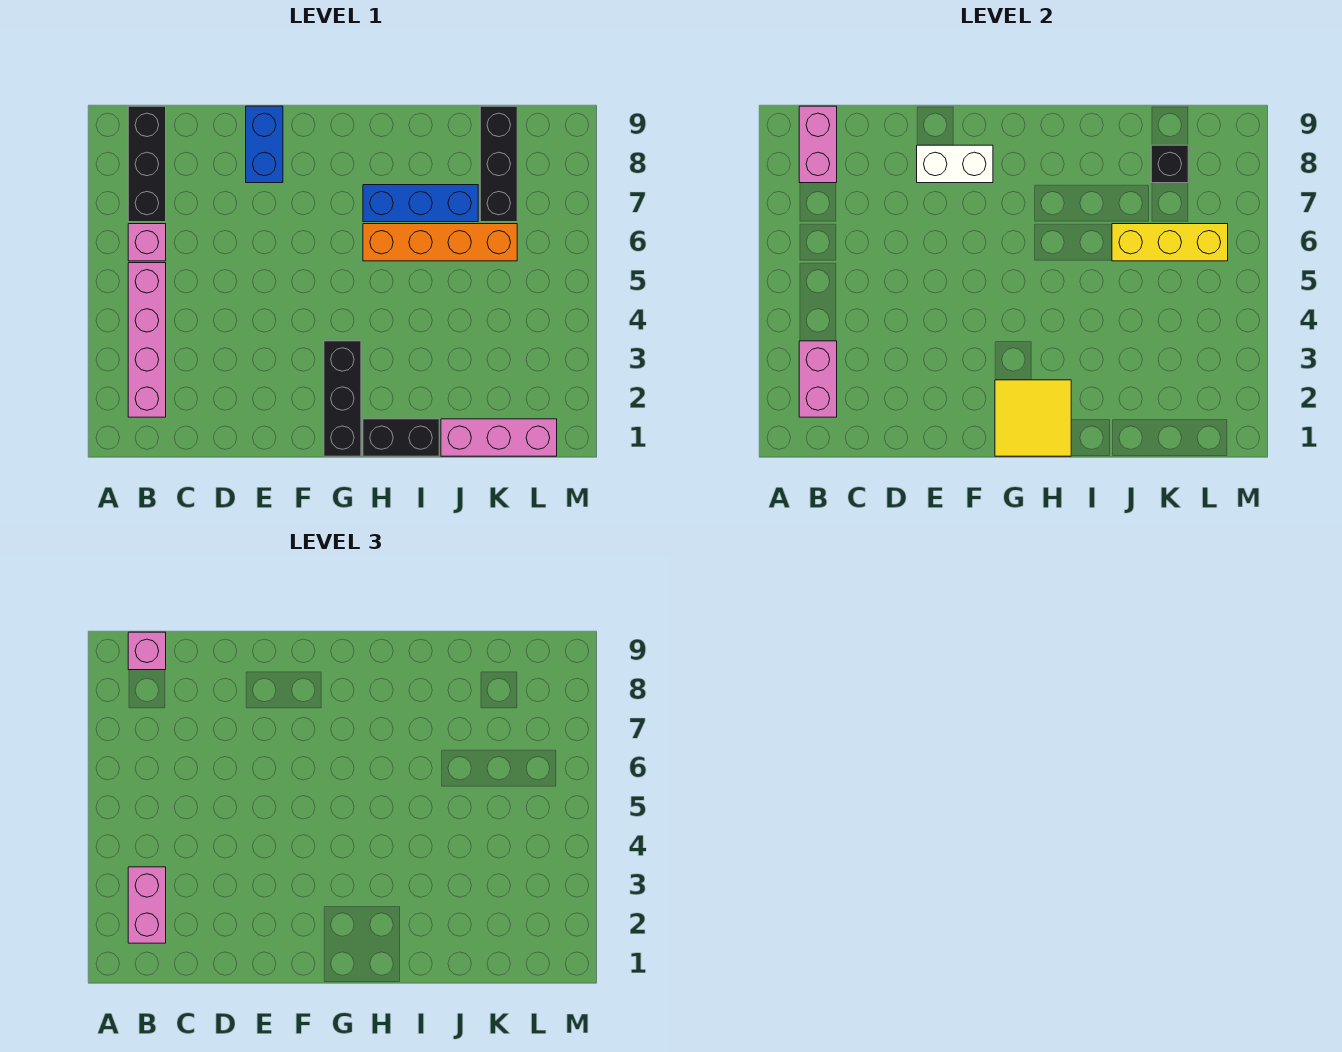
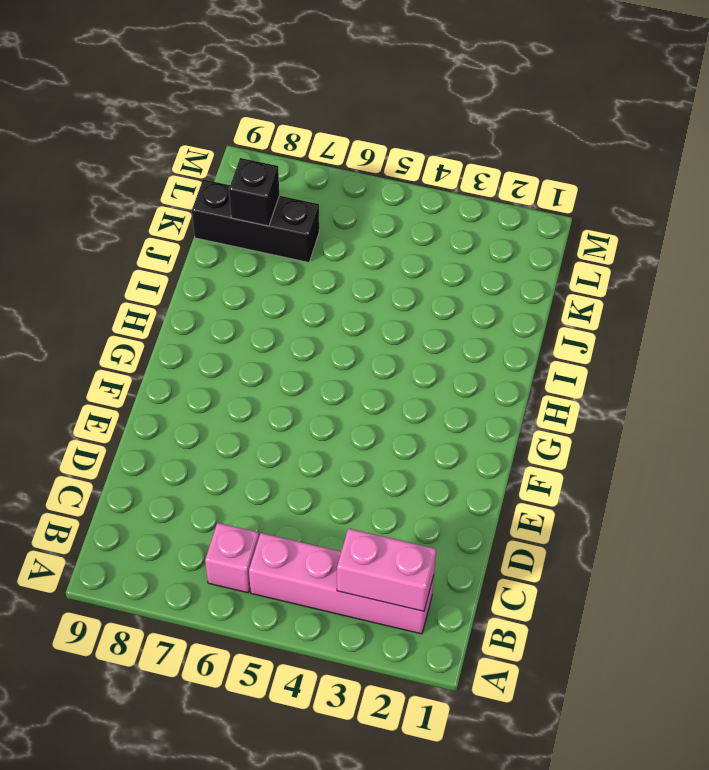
none -> black 1x3 brick [128,106,166,222]
none -> blue 1x2 brick [246,106,283,183]
none -> black 1x3 brick [324,341,361,456]

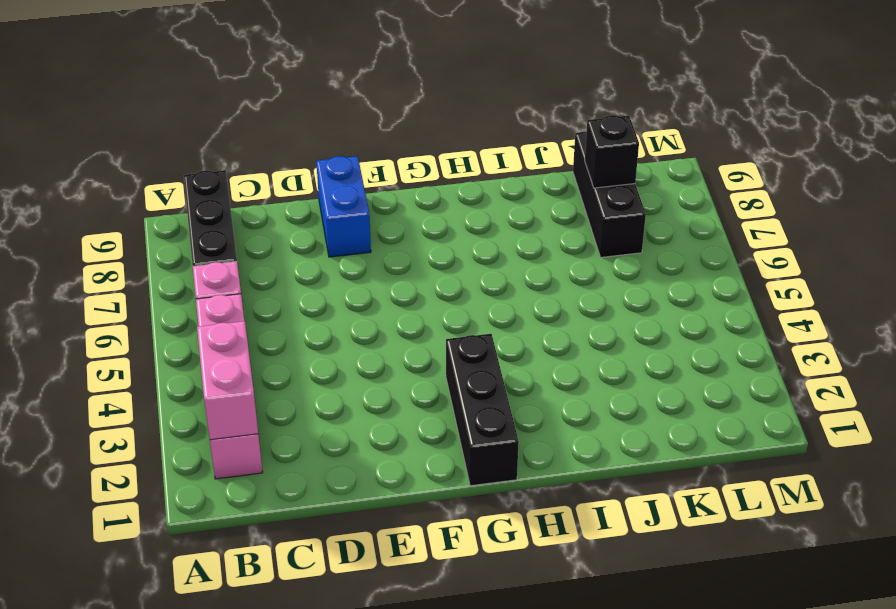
none -> black 1x2 brick [363,419,439,456]
none -> orange 1x4 brick [363,224,517,261]
none -> blue 1x3 brick [363,185,478,222]

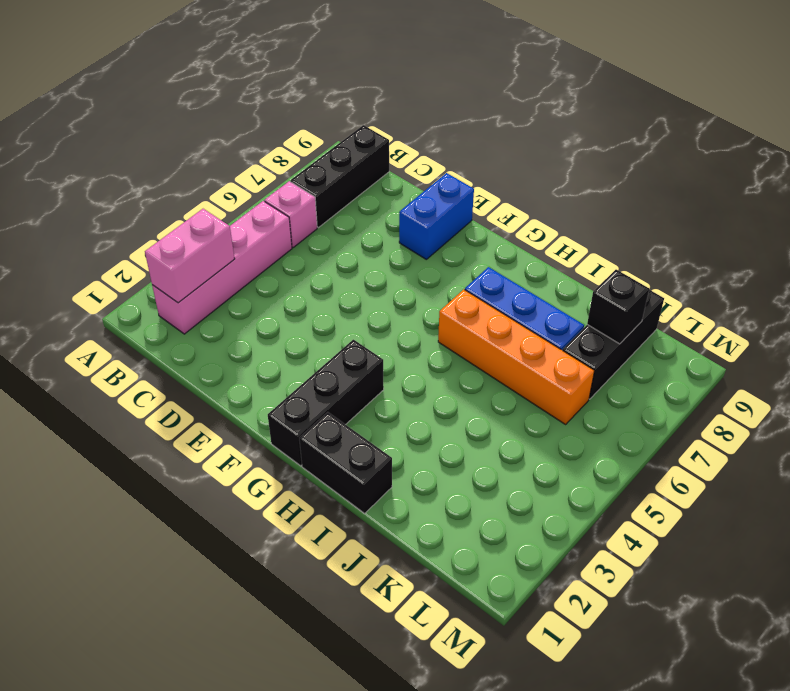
none -> pink 1x3 brick [441,419,557,456]
none -> pink 1x2 brick [799,106,837,183]
none -> white 1x2 brick [917,145,993,183]

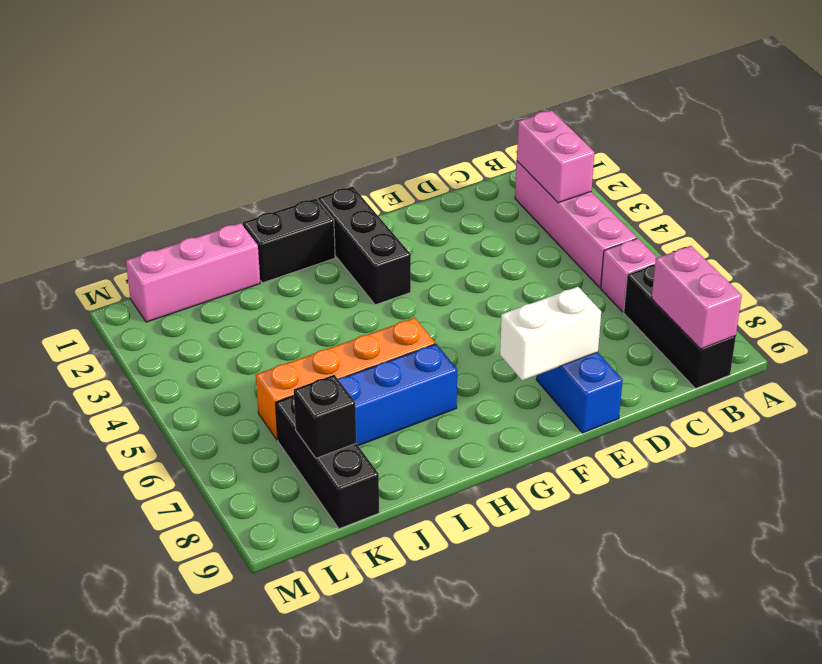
none -> yellow 2x2 tile [995,380,1071,456]
none -> yellow 1x3 brick [1112,224,1228,261]
none -> pink 1x2 brick [128,867,166,943]

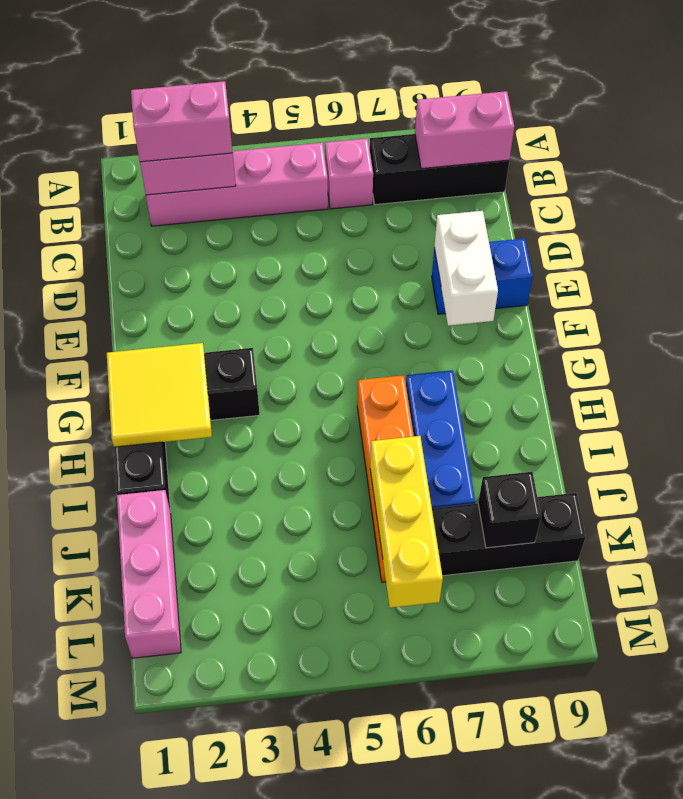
none -> pink 1x1 brick [128,632,166,670]

